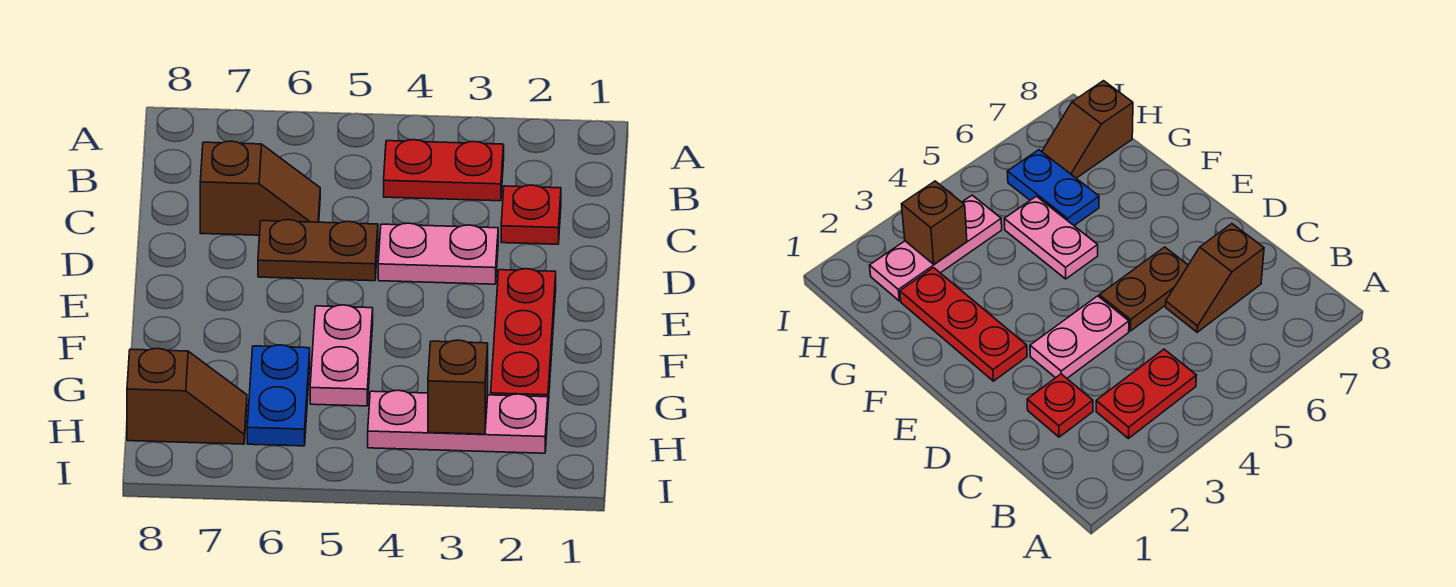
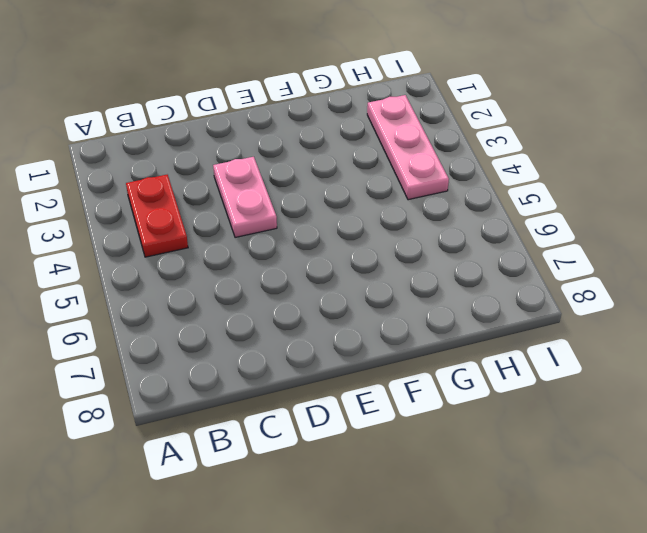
none -> red 1x1 plate [501,185,561,244]
none -> brown 1x2 slope [200,141,320,235]

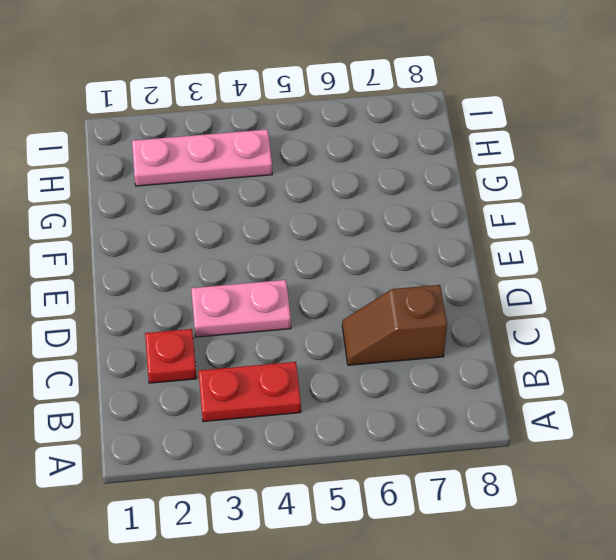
none -> brown 1x2 plate [258,220,378,281]
none -> red 1x3 plate [491,269,556,403]

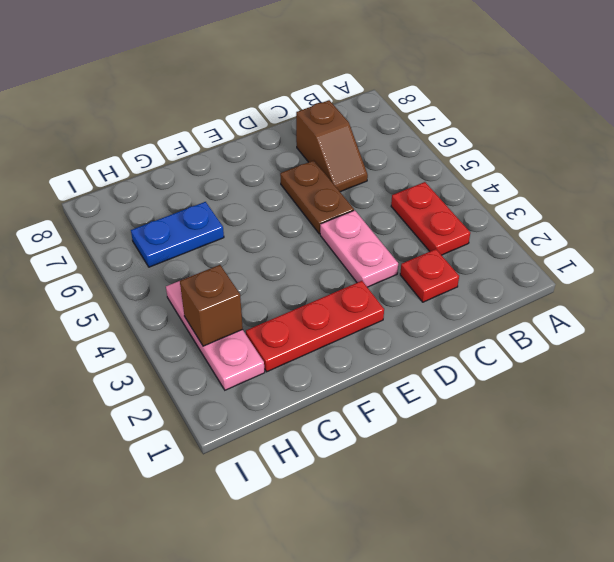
none -> pink 1x2 plate [310,305,373,406]
none -> brown 1x2 slope [127,348,247,444]

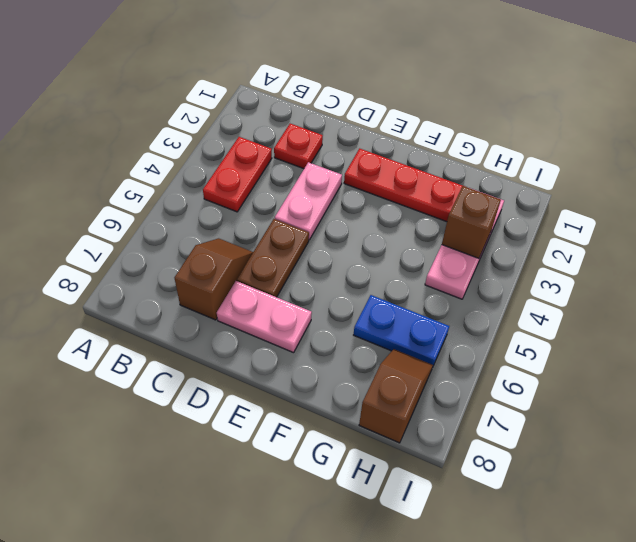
pink 1x2 plate [217,281,312,353] -> pink 1x2 plate moved to [310,305,373,406]

